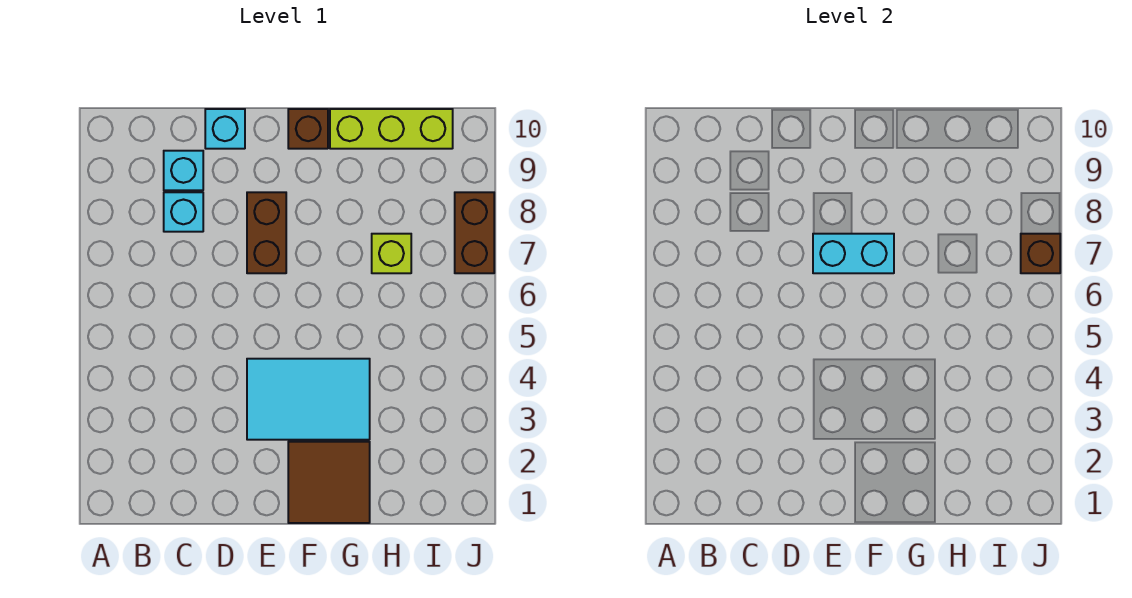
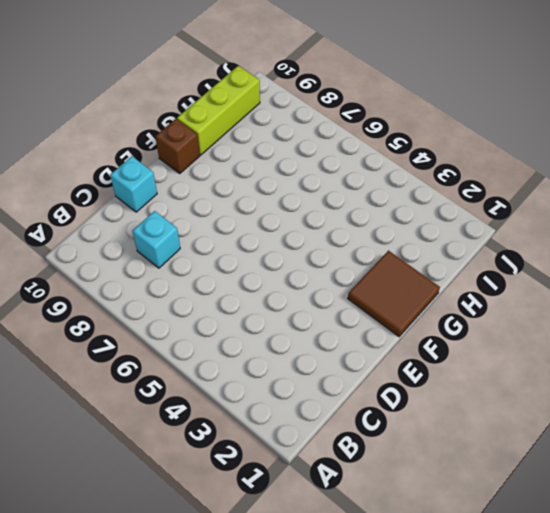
none -> cyan 1x1 brick [164,151,203,190]
none -> cyan 2x3 tile [247,359,370,440]
none -> brown 1x2 brick [247,192,286,273]

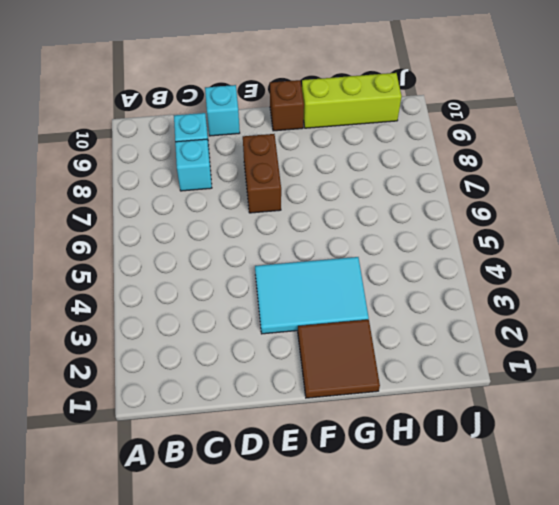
none -> lime 1x1 brick [372,234,411,273]
none -> brown 1x2 brick [455,192,494,273]
none -> cyan 1x2 brick [813,234,894,273]

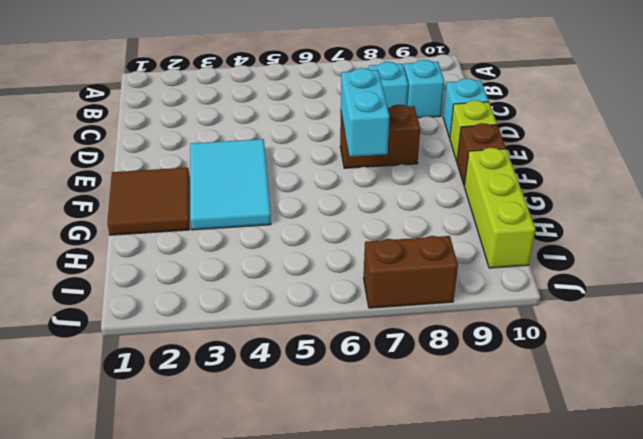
lime 1x1 brick [450,100,497,161] -> lime 1x1 brick moved to [372,234,411,273]
none -> brown 1x1 brick [1021,234,1060,273]

